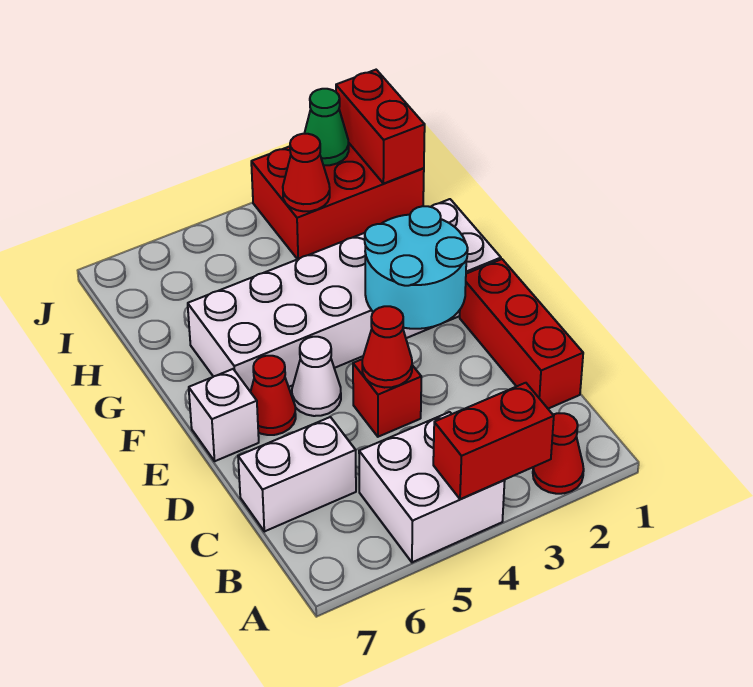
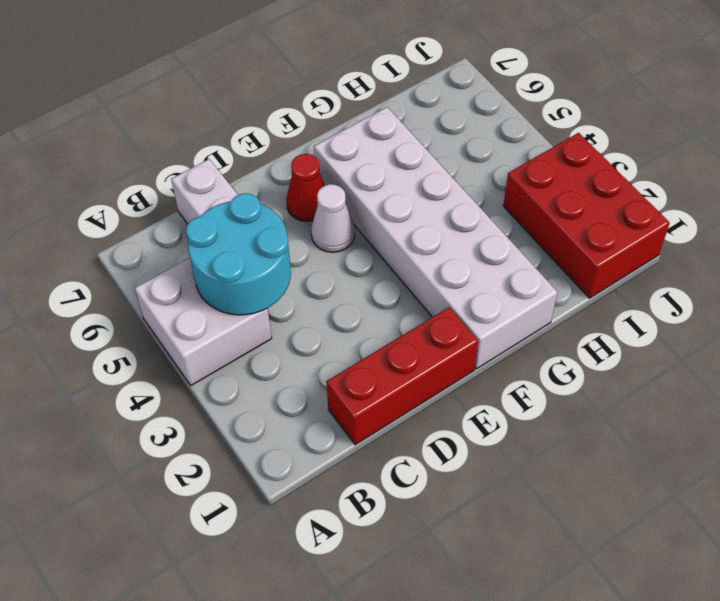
cyan 2x2 round brick [186,193,291,315] -> cyan 2x2 round brick moved to [365,206,468,329]
none -> red 1x1 cone [533,413,584,494]
none -> red 1x1 brick [353,359,421,437]
none -> white 1x1 brick [189,369,259,461]

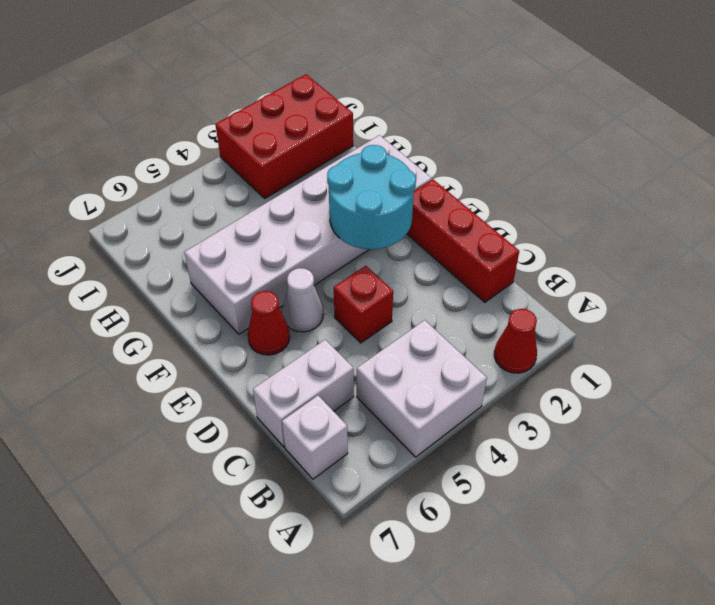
white 1x1 brick [282,396,348,479] -> white 1x1 brick moved to [189,369,259,461]
none -> red 1x2 brick [433,383,554,499]
none -> red 1x1 cone [362,306,412,388]
none -> red 1x2 brick [336,70,425,184]

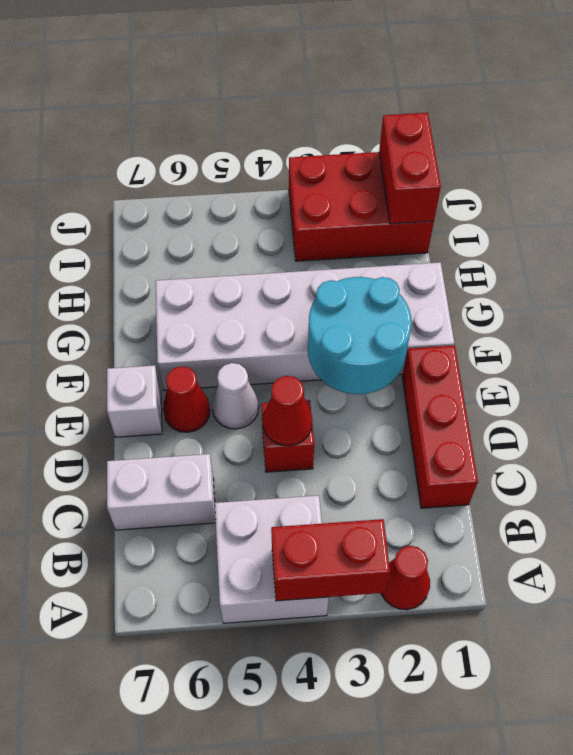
none -> red 1x1 cone [283,134,330,211]
none -> green 1x1 cone [304,89,349,166]

